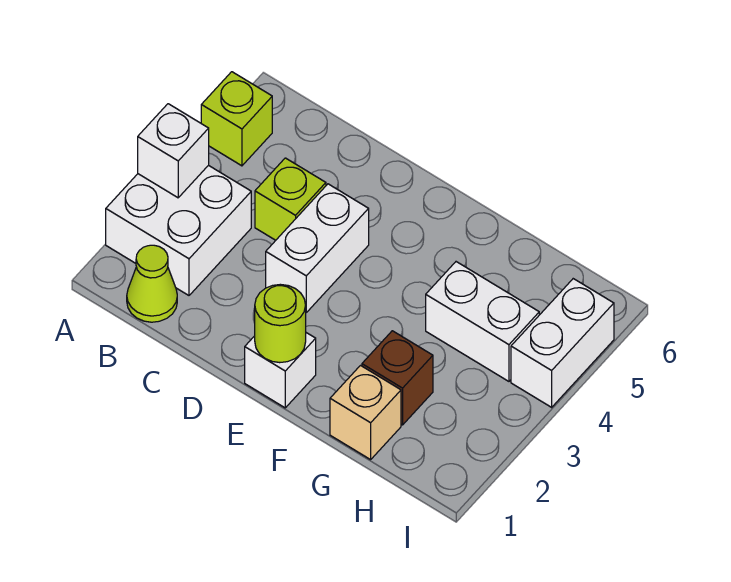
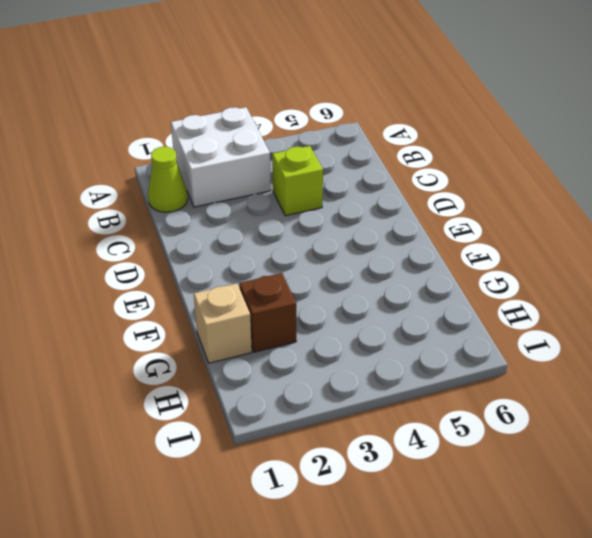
none -> lime 1x1 brick [201,72,272,166]
none -> white 1x2 brick [266,184,369,312]
none -> white 1x1 brick [245,333,316,408]

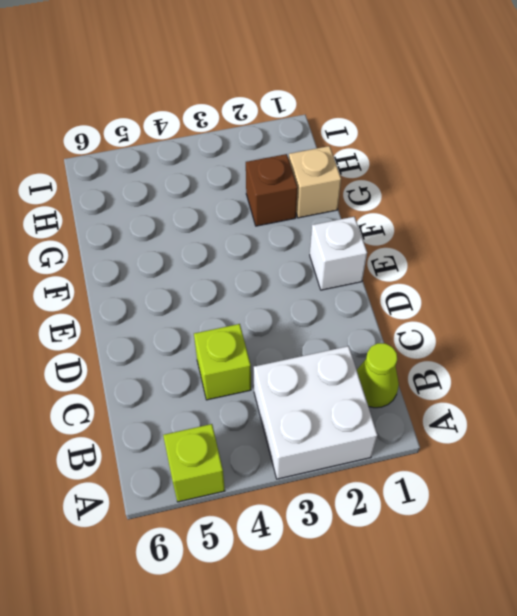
none -> white 1x2 brick [266,184,369,312]
none -> white 1x2 brick [426,262,539,381]
none -> white 1x2 brick [511,279,614,407]

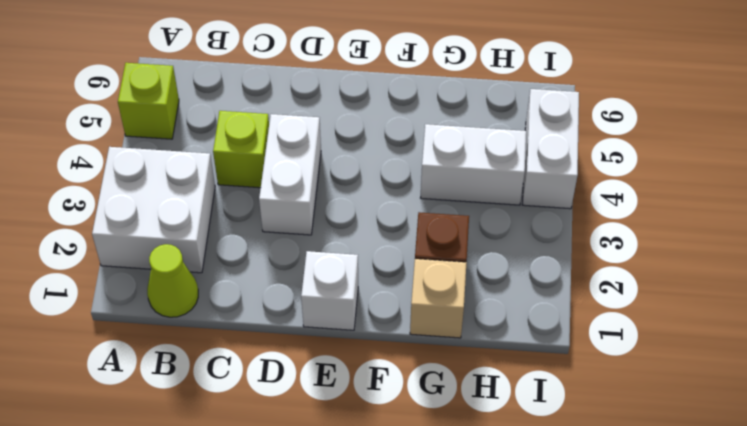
none -> white 1x1 brick [138,104,209,198]
none -> lime 1x1 round brick [255,284,306,363]

